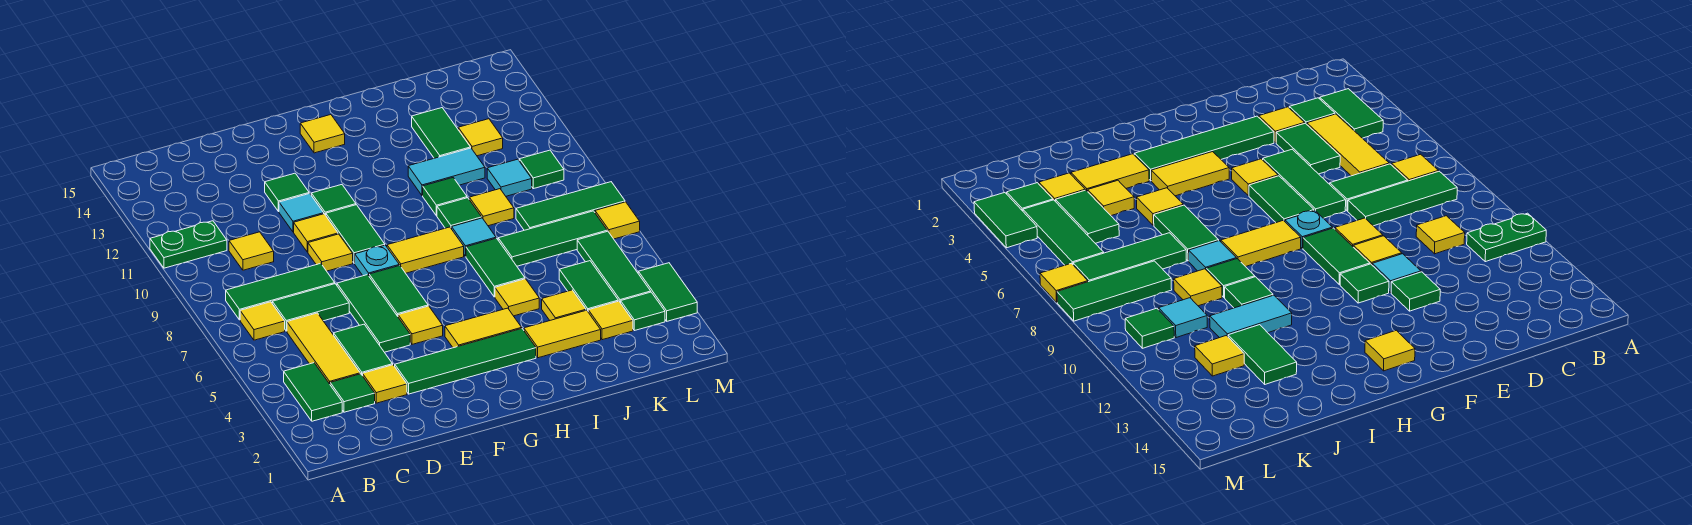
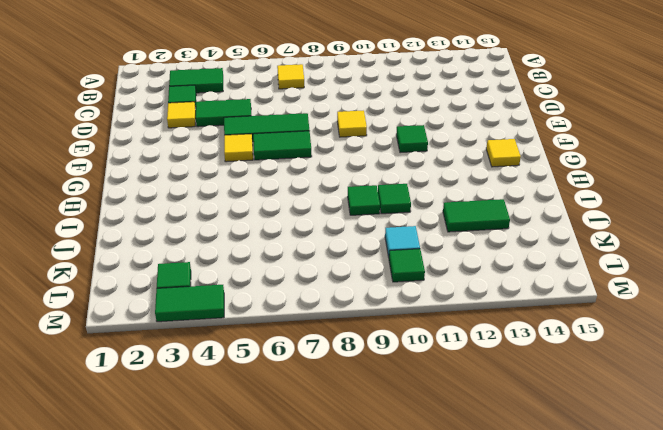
none -> green 1x2 plate [150,221,227,268]
none -> green 1x3 tile [226,263,335,320]
none -> yellow 1x3 tile [287,313,360,384]
none -> green 1x2 tile [272,284,349,331]

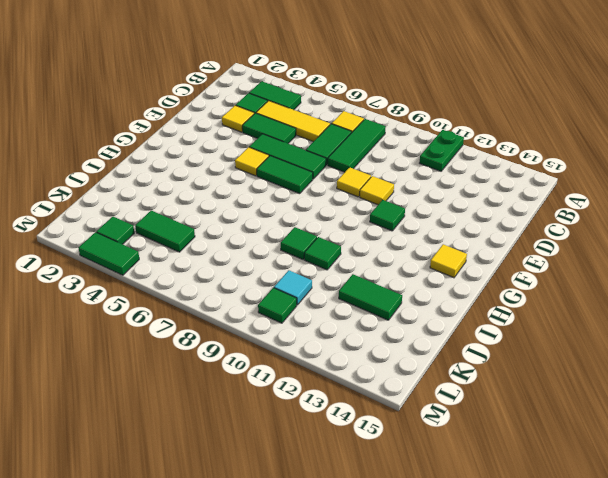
none -> yellow 1x1 tile [229,232,274,270]
none -> green 1x4 tile [395,329,536,394]
none -> cyan 1x1 tile [279,193,324,232]
none -> green 1x1 tile [265,173,309,212]

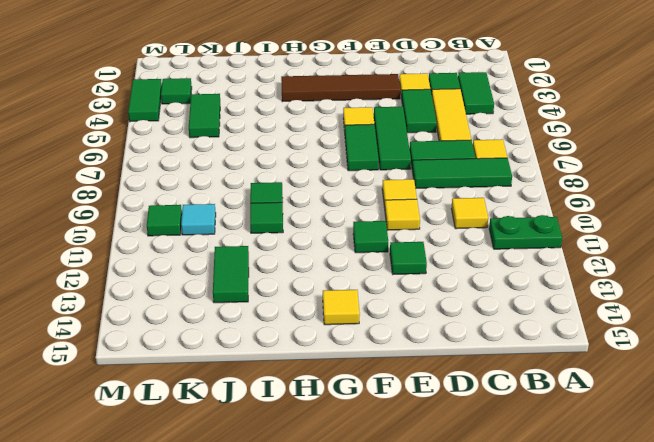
brown 1x4 tile [281,74,400,102] -> green 1x4 tile [395,329,536,394]
none -> cyan 1x1 tile [279,193,324,232]
none -> cyan 1x1 plate [355,245,399,276]
none -> green 1x2 tile [326,205,385,263]
none -> yellow 1x2 tile [445,308,522,348]

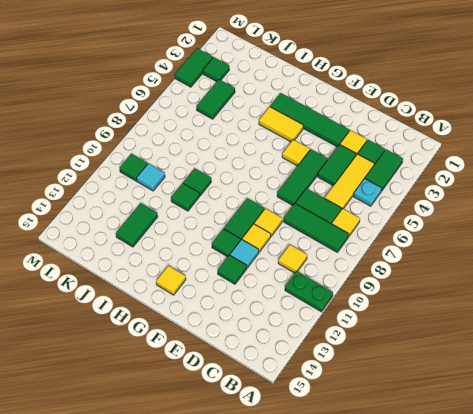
cyan 1x1 plate [354,179,382,206] -> cyan 1x1 plate moved to [355,245,399,276]
none -> green 1x2 tile [369,265,428,316]
none -> yellow 1x2 tile [387,227,464,273]
none -> yellow 1x2 tile [524,310,601,358]
none -> yellow 1x1 tile [495,279,539,316]

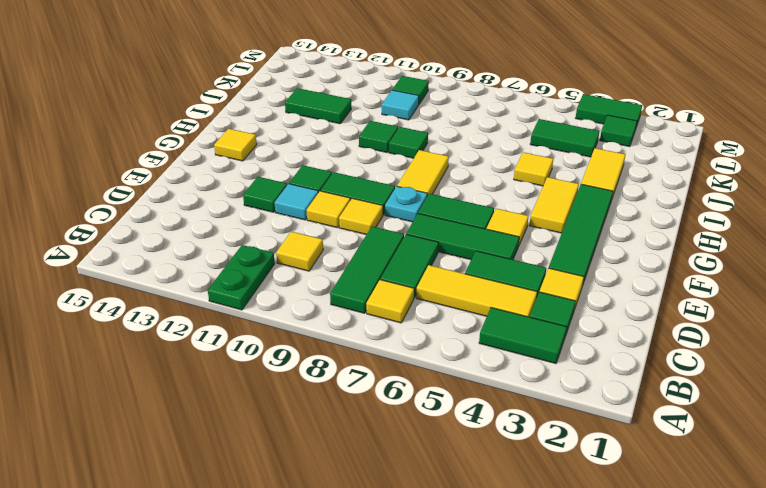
none -> green 1x2 tile [466,238,525,297]
none -> cyan 1x1 tile [452,218,496,256]
none -> cyan 1x2 tile [408,148,485,196]
none -> yellow 1x1 tile [542,290,586,320]

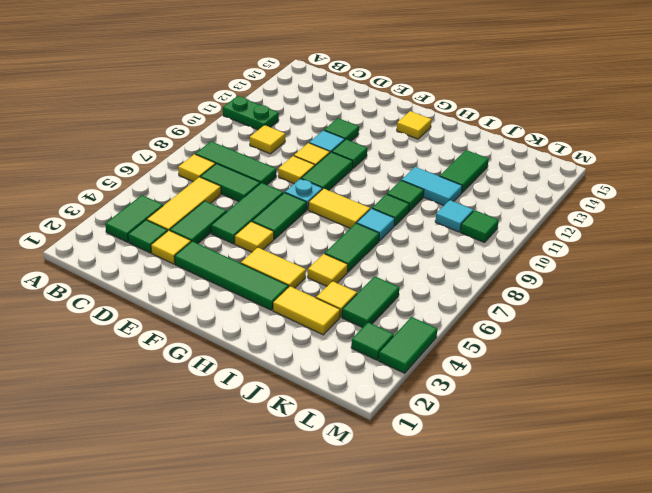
none -> green 1x3 tile [498,211,607,266]
none -> yellow 1x1 tile [469,189,514,226]
none -> yellow 1x1 tile [588,301,633,340]
none -> green 1x3 tile [516,182,625,230]

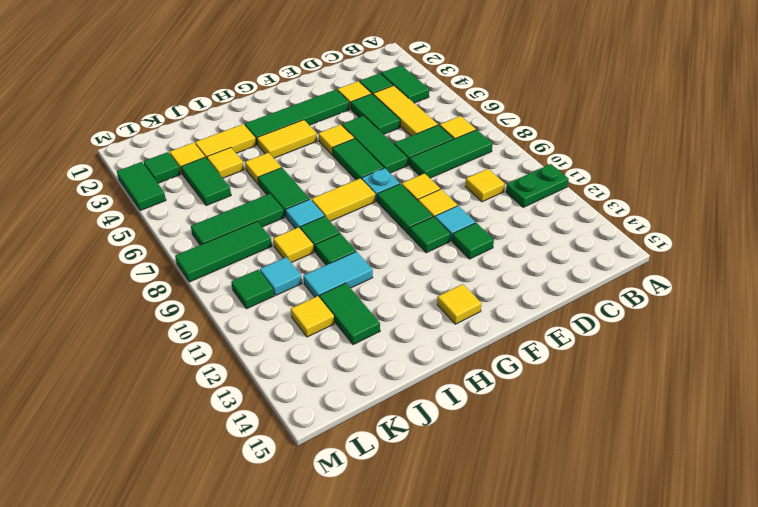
none -> green 1x3 tile [577,231,651,303]
none -> yellow 1x1 tile [595,202,640,239]

